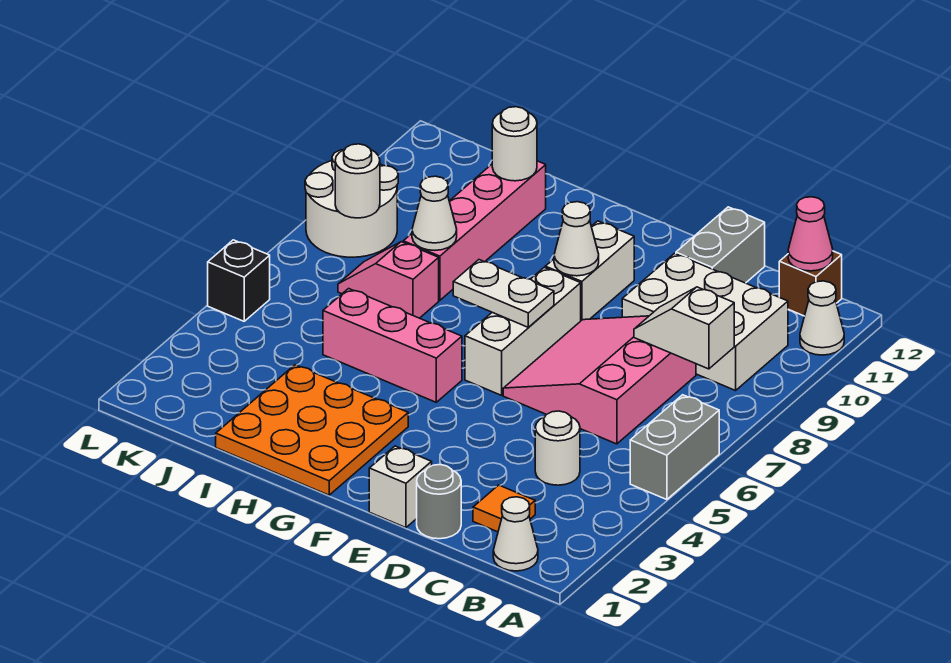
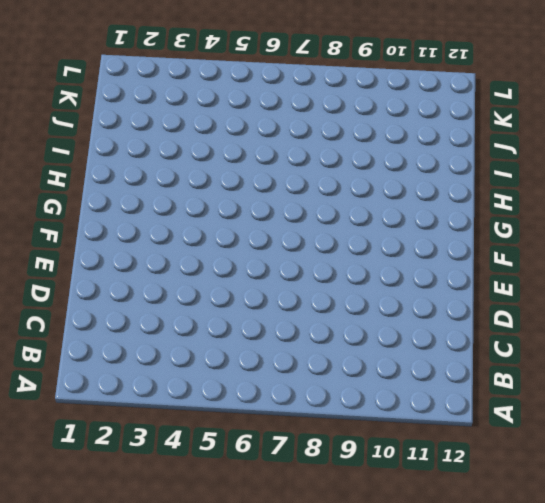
none -> grey 1x2 brick [630,395,719,500]
none -> white 1x1 cone [800,281,844,355]
none -> white 1x1 cone [493,497,538,571]

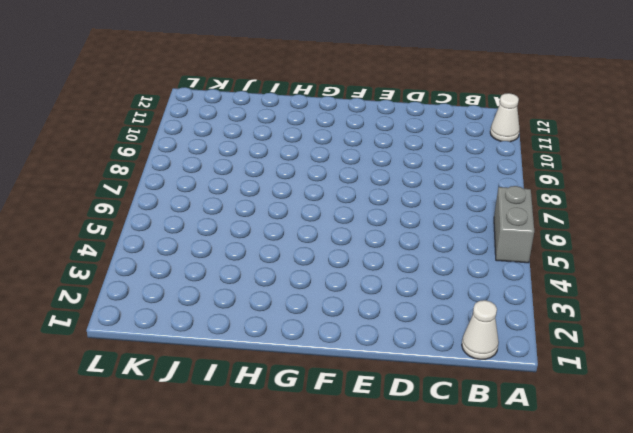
none -> white 2x3 brick [622,253,788,390]
none -> brown 1x1 brick [779,251,842,316]
none -> orange 1x1 tile [473,485,535,532]

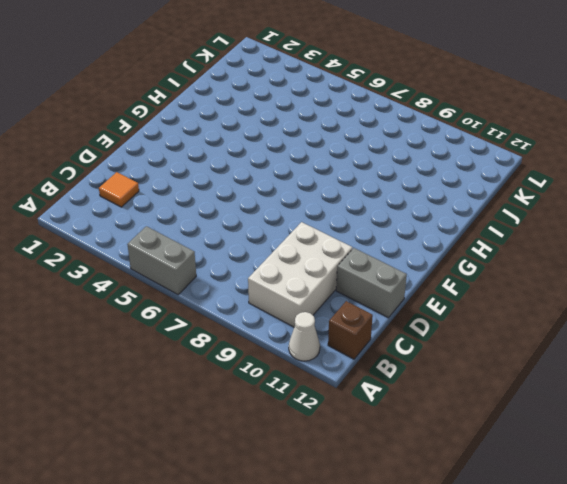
none -> white 1x1 cone [493,497,538,571]
none -> white 1x1 round brick [535,411,580,485]
none -> pink 3x3 slope [503,316,696,444]

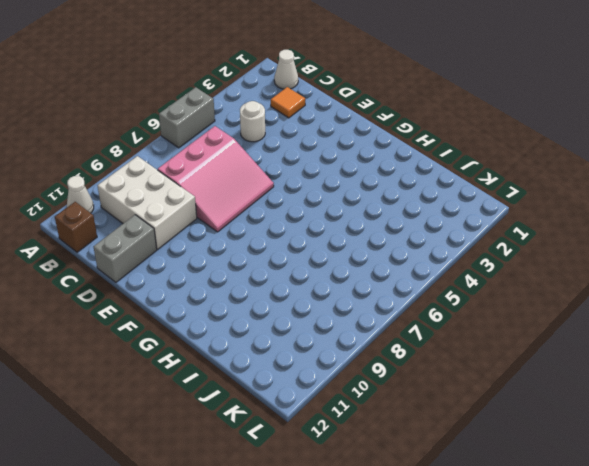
none -> grey 1x1 round brick [417,465,461,539]
none -> white 1x1 brick [369,446,432,528]
none -> white 1x3 brick [465,267,581,395]

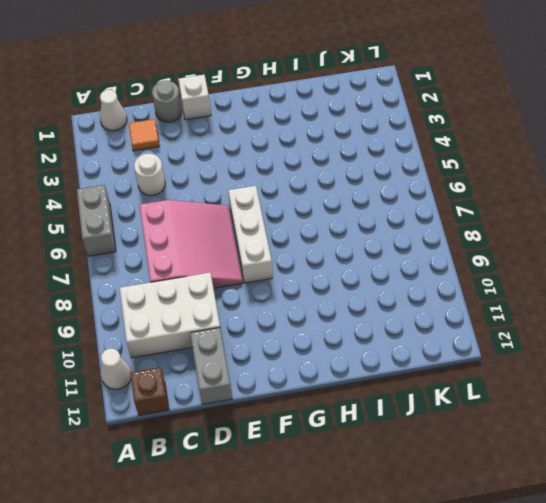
none -> white 1x2 brick [545,221,634,321]
none -> orange 3x3 plate [216,365,408,495]
none -> pink 1x3 brick [323,289,462,402]

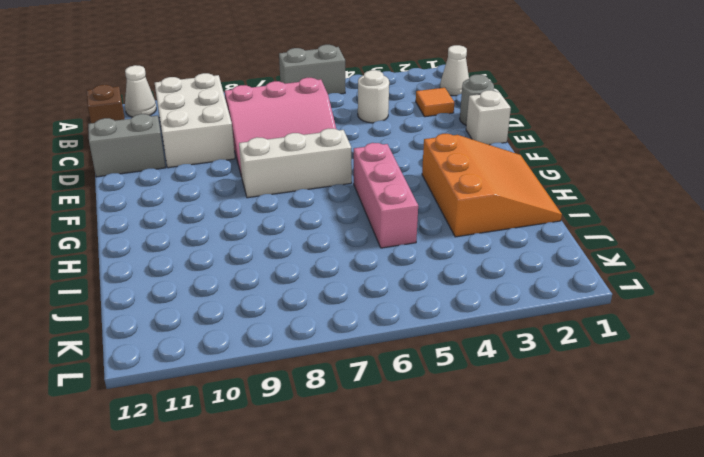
orange 3x3 slope [422,134,562,237] -> orange 3x3 plate [216,365,408,495]
none -> white 1x2 brick [545,221,634,321]
none -> pink 1x2 slope [338,242,439,318]
none -> pink 1x4 brick [403,161,546,300]

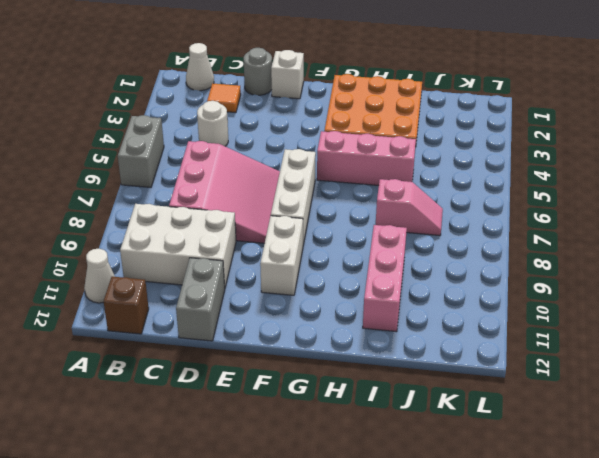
pink 1x3 brick [363,225,407,332] -> pink 1x4 brick [403,161,546,300]
none -> white 2x2 round brick [305,150,398,257]
none -> black 1x1 brick [208,240,270,321]
none -> white 1x2 slope [634,287,734,369]

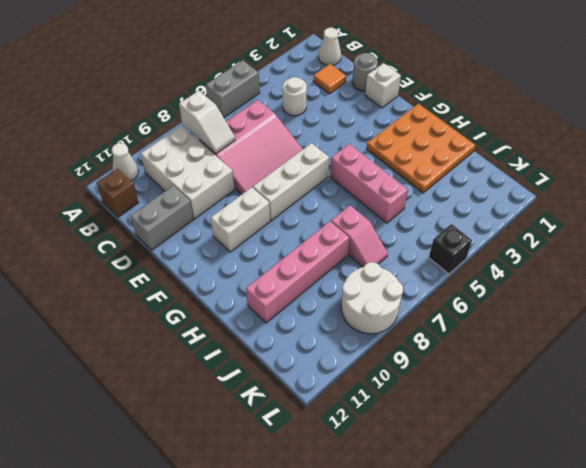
none -> pink 1x1 cone [788,197,833,271]
none -> white 1x2 plate [453,260,554,327]
none -> white 1x1 cone [554,202,599,276]

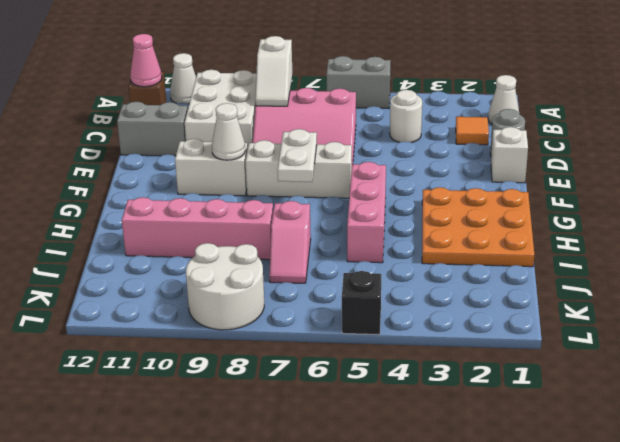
none -> white 1x1 cone [412,176,457,250]
none -> white 1x1 round brick [492,107,537,181]
none -> white 1x1 round brick [335,144,380,218]

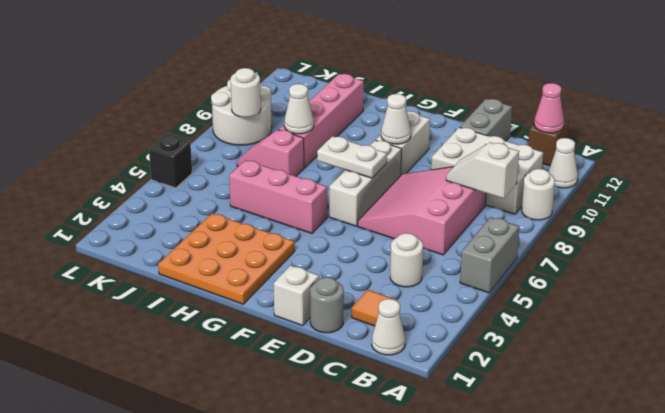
white 1x1 round brick [522,169,555,220] -> white 1x1 round brick moved to [492,107,537,181]

